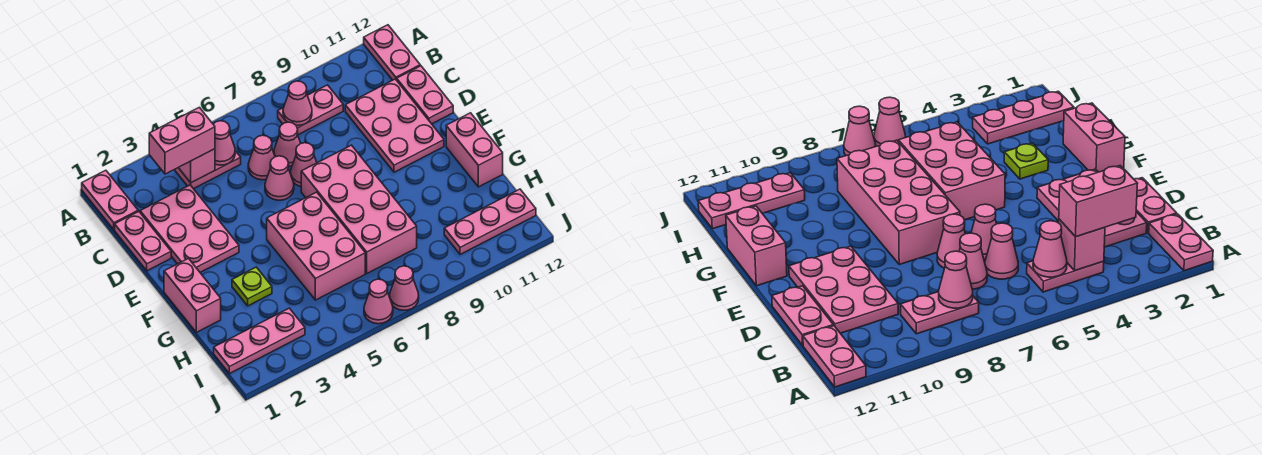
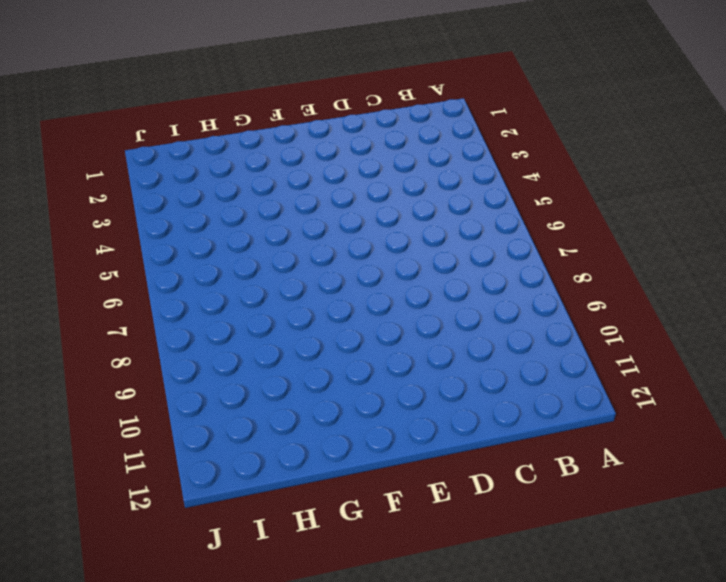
none -> pink 1x2 plate [82,170,138,230]
none -> pink 1x2 plate [364,25,420,80]
none -> pink 1x2 plate [175,151,241,189]

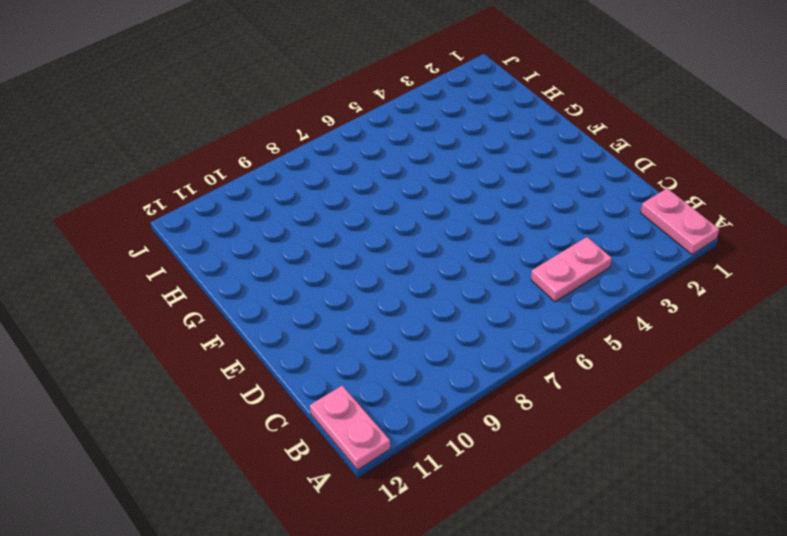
none -> pink 1x2 plate [278,85,343,135]
none -> pink 1x2 plate [115,211,171,271]
none -> pink 2x3 plate [140,185,239,272]

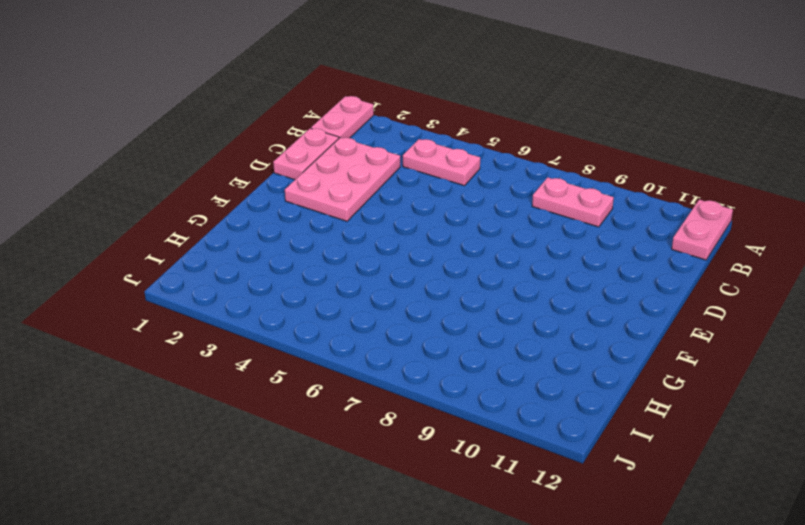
none -> pink 1x1 cone [248,135,275,180]
none -> pink 1x1 cone [274,122,301,166]
none -> pink 2x3 plate [345,79,444,172]

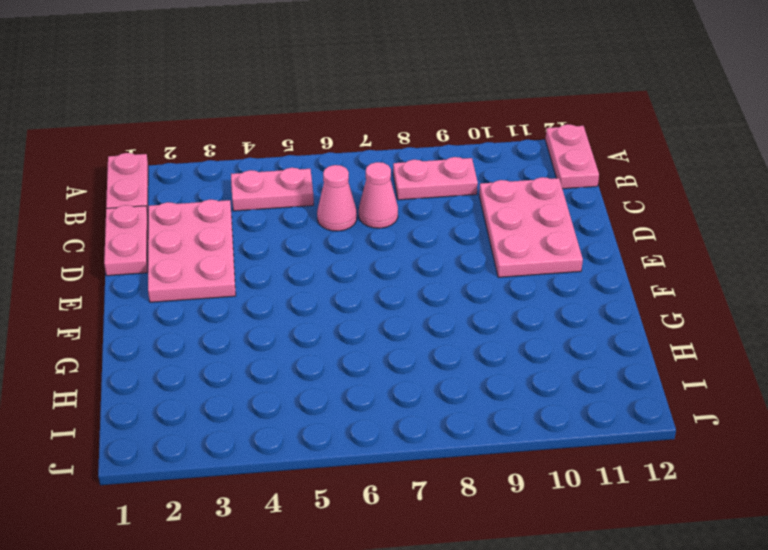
none -> pink 1x2 plate [397,66,453,124]
none -> pink 1x1 cone [265,156,294,200]
none -> pink 1x1 cone [291,143,317,187]

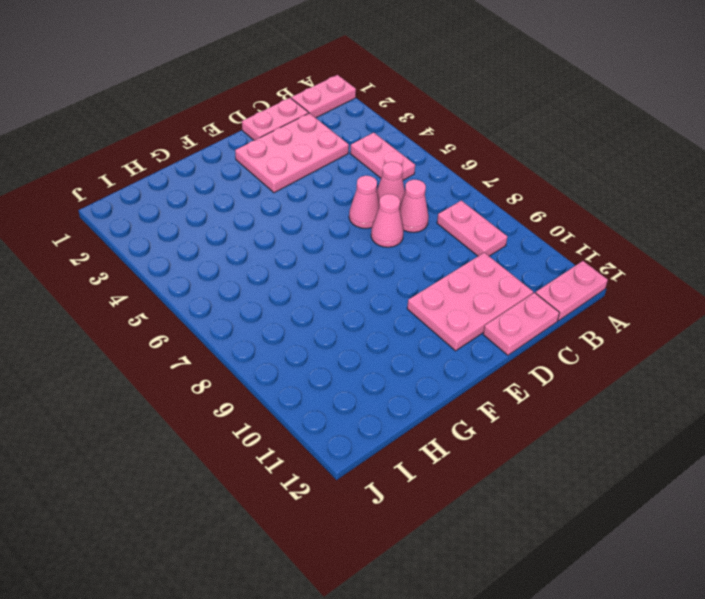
none -> pink 2x4 brick [301,145,417,273]
none -> pink 1x2 brick [164,258,221,332]
none -> pink 2x3 brick [267,192,365,300]

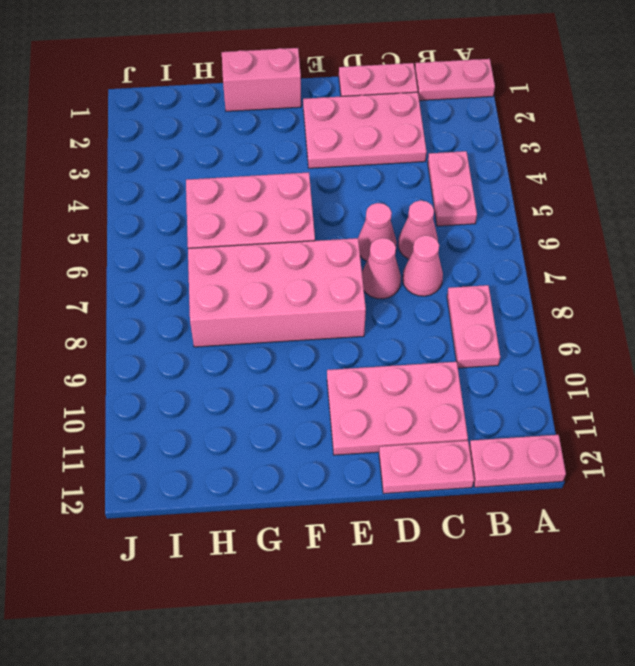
none -> pink 1x2 brick [446,113,503,187]
none -> lime 1x1 plate [232,267,272,306]
none -> pink 1x3 plate [214,308,305,374]

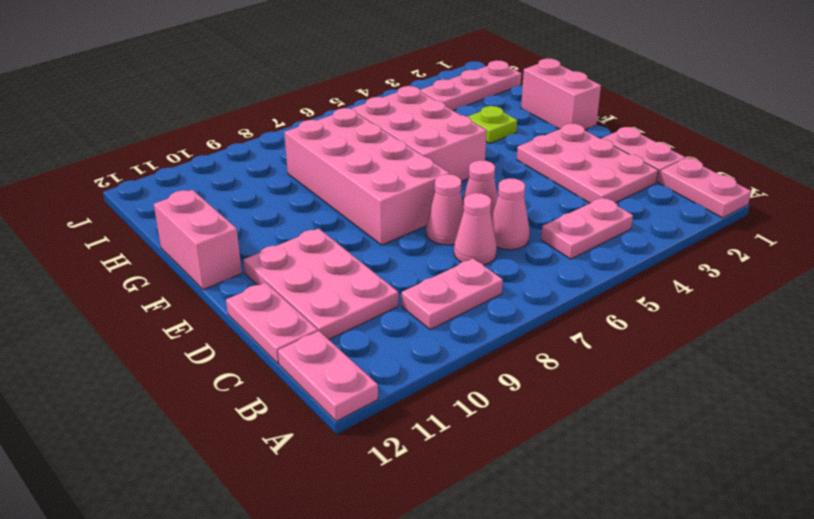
none -> pink 1x3 plate [444,189,536,254]
none -> pink 1x1 cone [364,279,393,324]
none -> pink 1x1 cone [390,266,419,310]

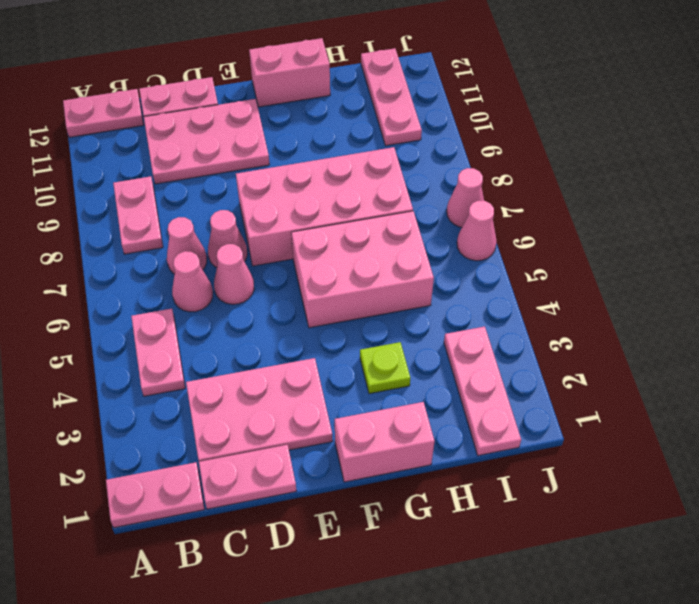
none -> pink 1x1 brick [179,149,215,183]
none -> pink 1x1 cone [213,121,235,165]
none -> pink 1x1 cone [283,81,312,126]

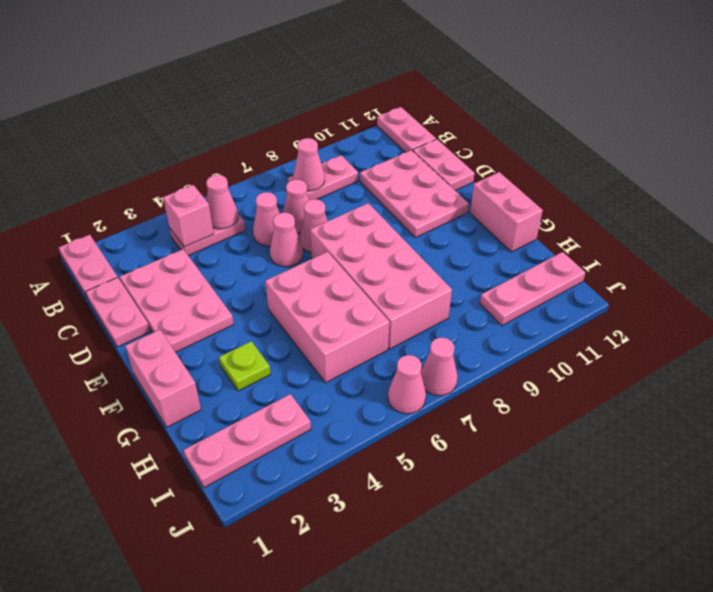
none -> pink 1x2 brick [149,107,215,174]

